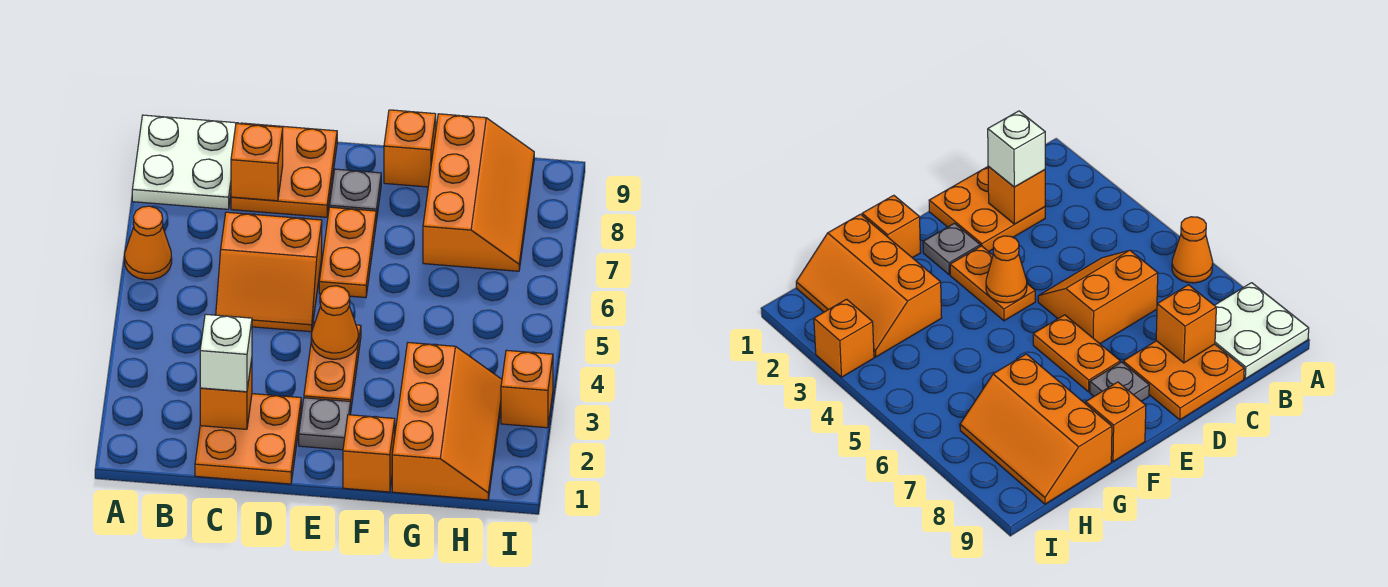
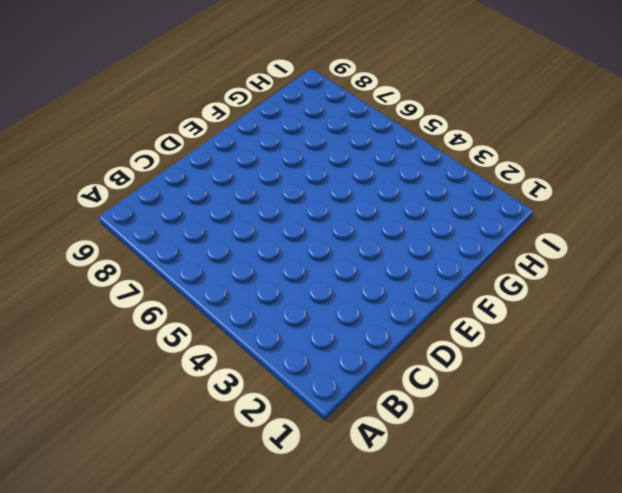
none -> orange 1x1 cone [125,206,172,280]
none -> white 2x2 plate [132,115,239,209]
none -> orange 2x2 plate [195,394,301,484]

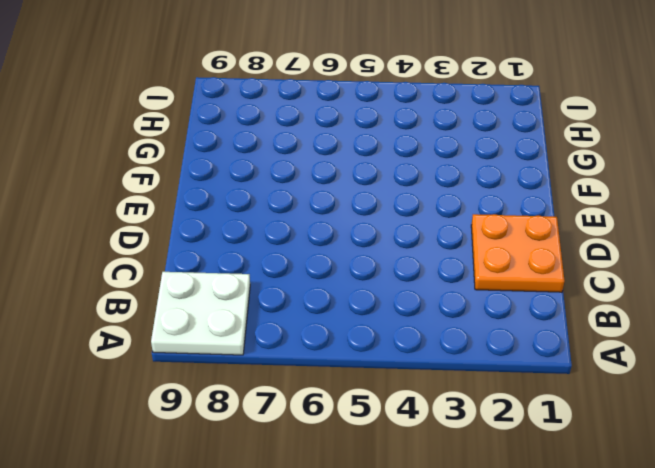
none -> orange 1x1 cone [125,206,172,280]
none -> orange 2x2 slope [216,212,322,332]
none -> orange 2x2 plate [231,123,337,217]

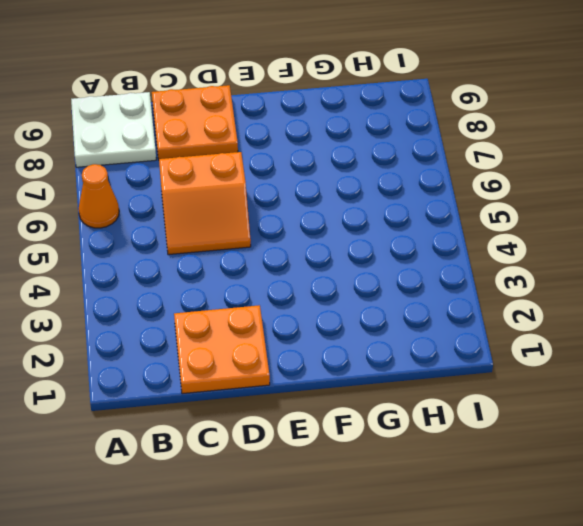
none -> grey 1x1 plate [299,398,351,450]
none -> orange 1x2 plate [304,322,361,407]
none -> orange 1x2 plate [319,207,376,298]

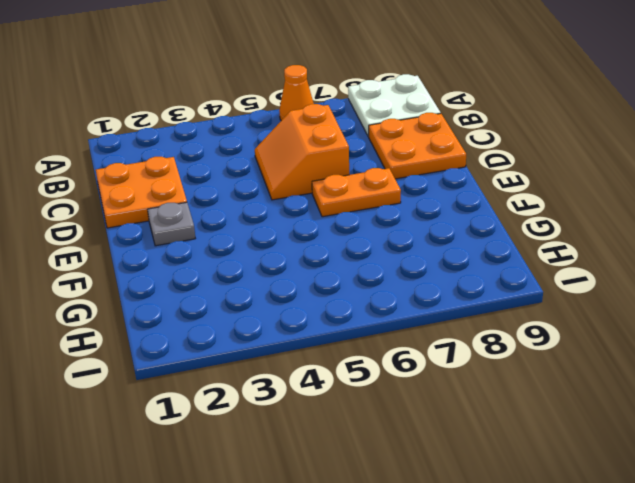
none -> orange 1x2 plate [304,322,361,407]
none -> grey 1x1 plate [330,169,381,221]
none -> orange 1x1 brick [343,415,395,492]

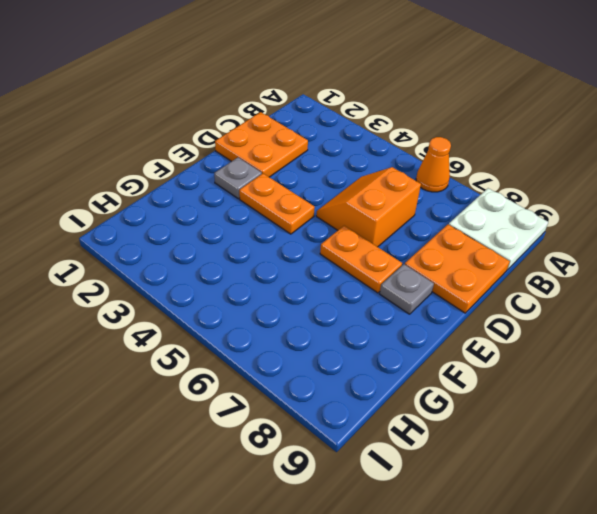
none -> orange 1x1 brick [343,415,395,492]
none -> orange 1x1 brick [384,110,436,187]
none -> orange 2x3 slope [392,343,502,500]

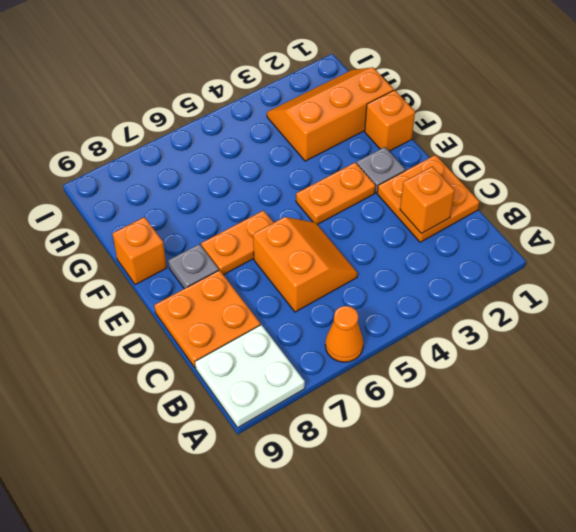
none -> orange 2x3 slope [423,114,534,271]
none -> orange 1x1 brick [501,350,553,428]
none -> orange 1x1 brick [231,123,283,201]

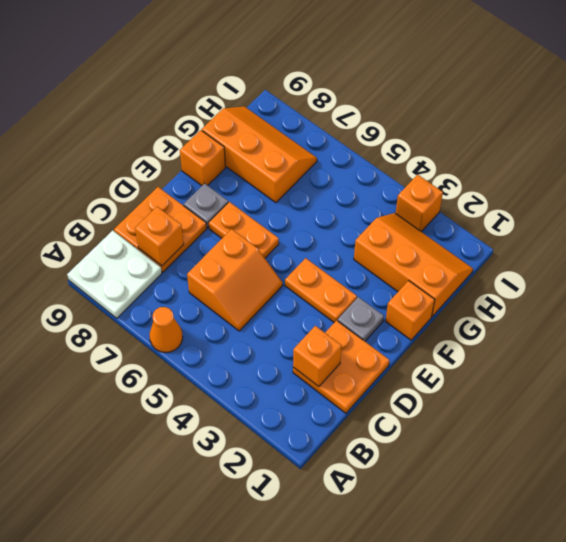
none -> orange 1x1 cone [311,286,358,359]
none -> white 1x1 brick [200,314,252,392]

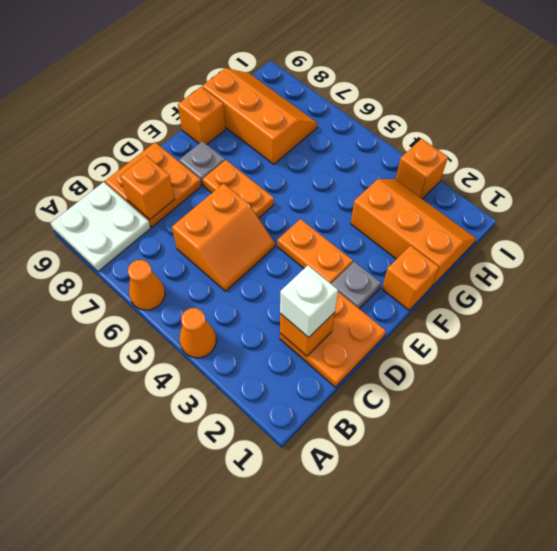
orange 1x1 cone [180,308,216,358] -> orange 1x1 cone moved to [311,286,358,359]

